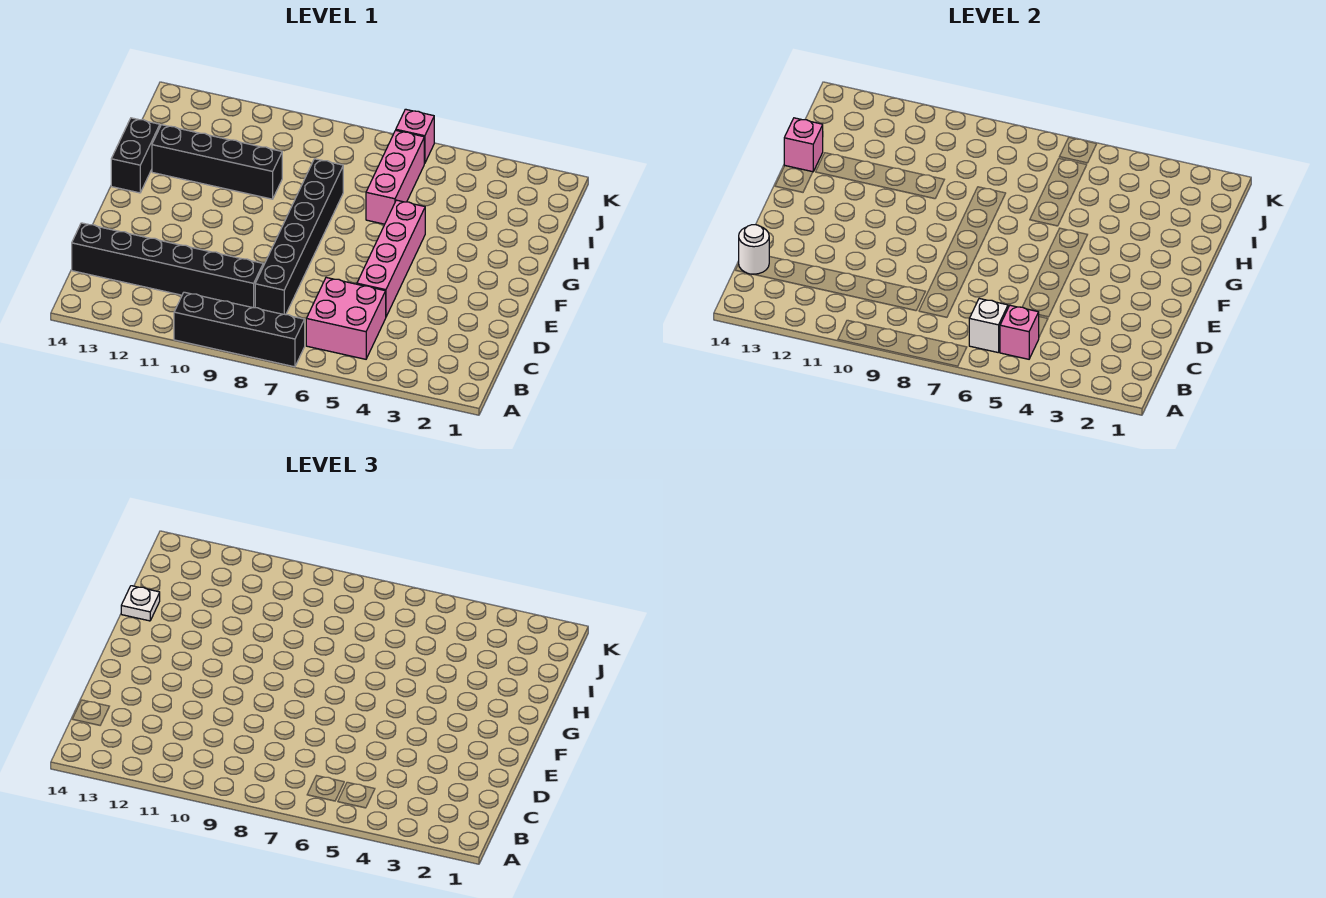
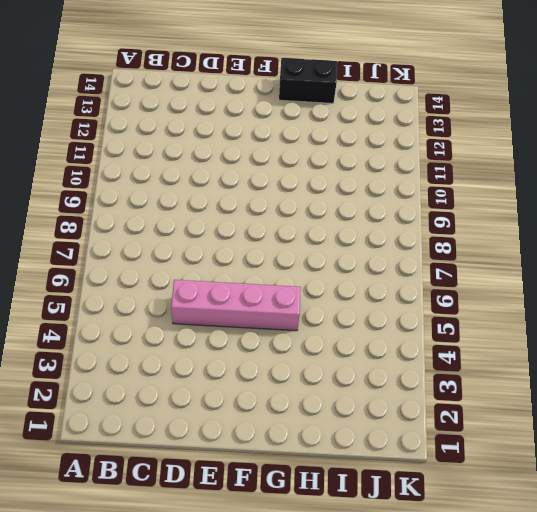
none -> black 1x4 brick [174,292,305,367]
none -> pink 2x2 brick [306,278,386,359]
none -> black 1x6 brick [255,159,343,315]

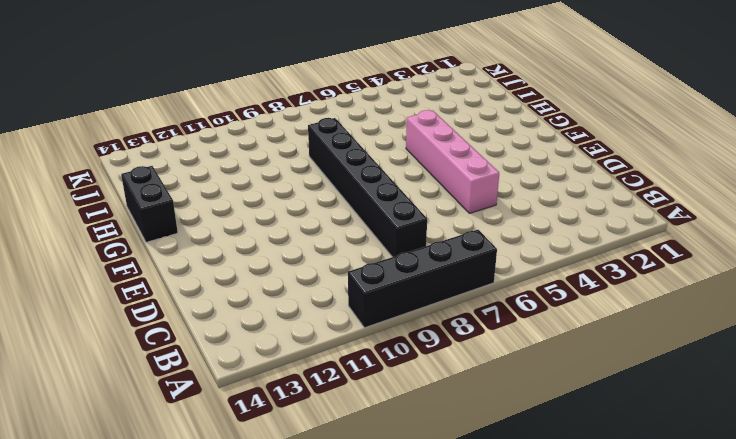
none -> pink 2x2 brick [306,278,386,359]
none -> black 1x6 brick [72,223,263,308]
none -> pink 1x3 brick [366,130,424,224]

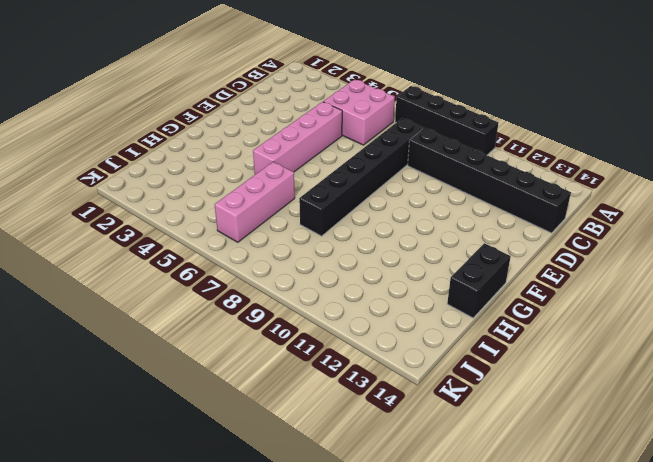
none -> black 1x4 brick [152,125,282,199]
none -> pink 1x1 brick [396,109,434,163]
none -> pink 1x1 brick [1000,305,1039,359]

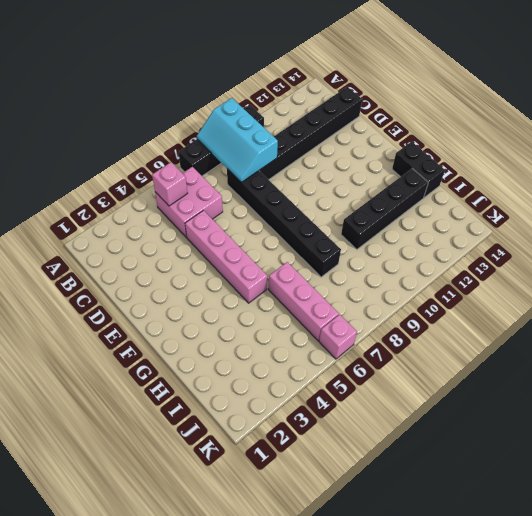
cyan 2x3 slope [197,98,278,182] -> none
none -> white 1x1 brick [969,299,1008,353]
none -> white 1x1 round brick [739,225,769,274]
none -> pink 1x1 brick [784,118,823,172]

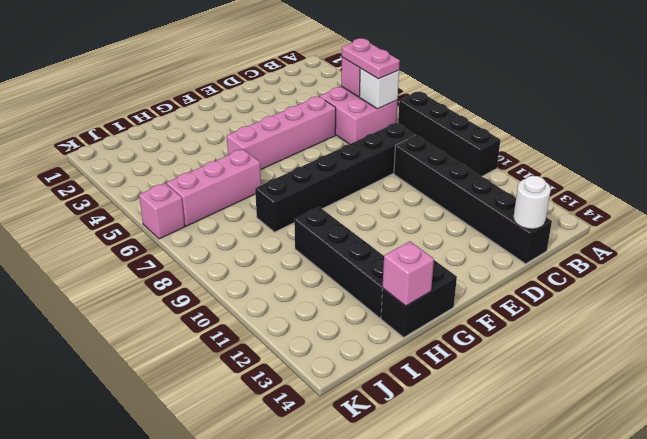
pink 1x2 plate [342,38,400,79] -> none
none -> white 1x1 plate [121,586,160,621]

